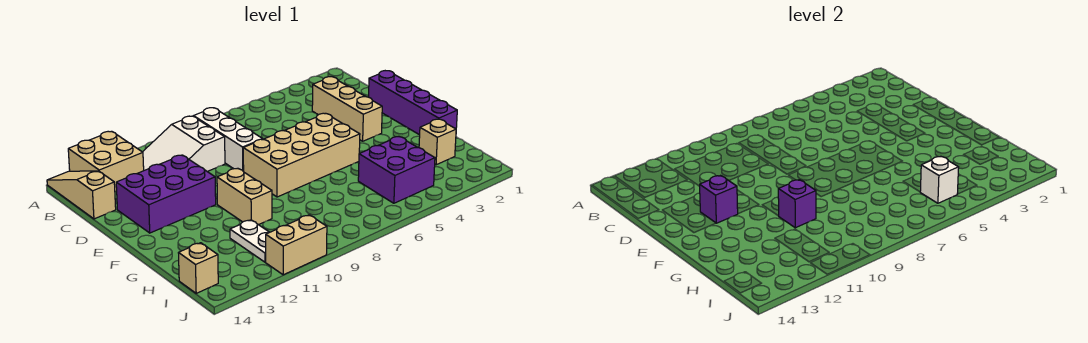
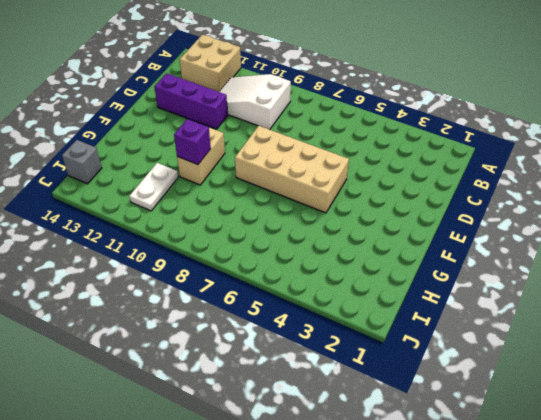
purple 1x3 brick [154,73,228,129] -> purple 2x3 brick [116,155,216,233]
grey 1x1 brick [62,140,102,184] -> tan 1x1 brick [179,243,218,293]
none -> tan 1x3 slope [47,171,116,219]
none -> white 1x3 brick [194,108,263,172]
none -> tan 1x3 brick [312,77,382,141]

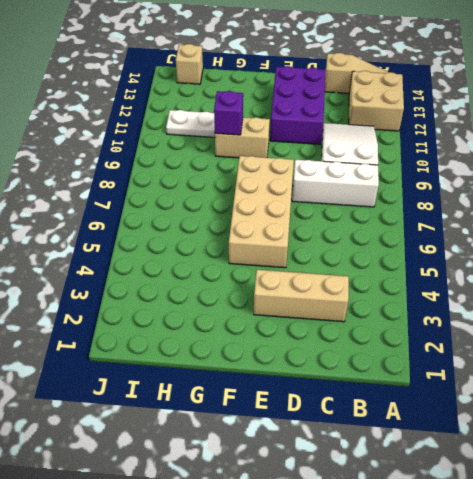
none -> purple 1x4 brick [369,71,457,135]
none -> tan 1x1 brick [419,119,456,165]
none -> purple 2x2 brick [358,137,435,203]

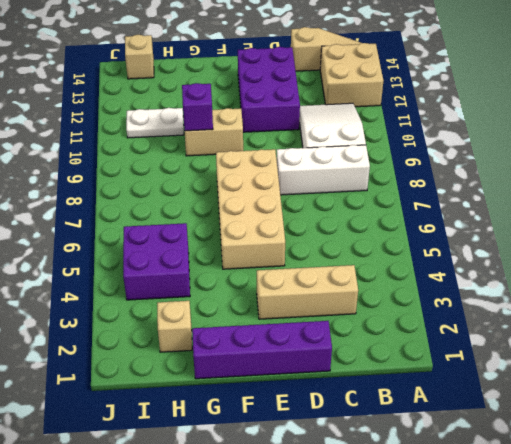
none -> tan 1x2 brick [266,215,327,275]
none -> purple 1x1 brick [700,175,738,223]
none -> white 1x1 brick [920,157,959,203]

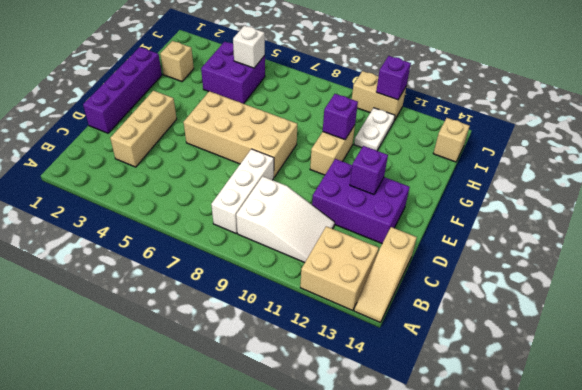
purple 1x1 brick [376,56,411,100] -> none

